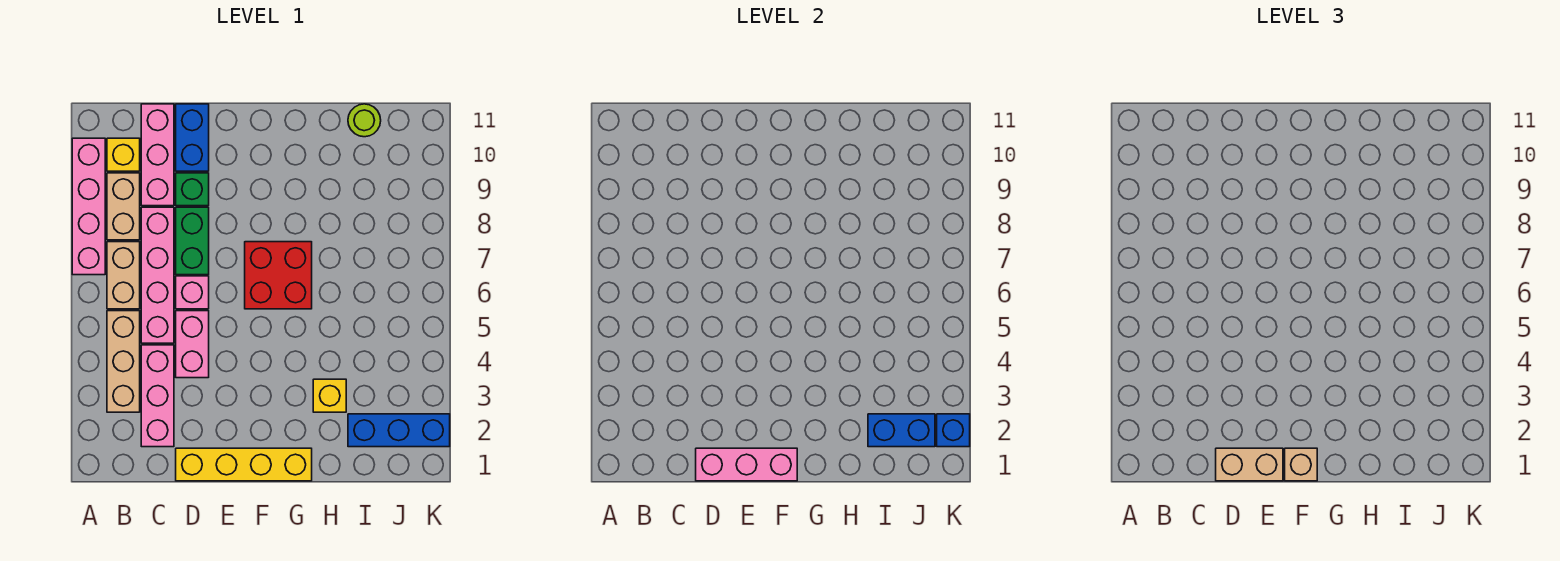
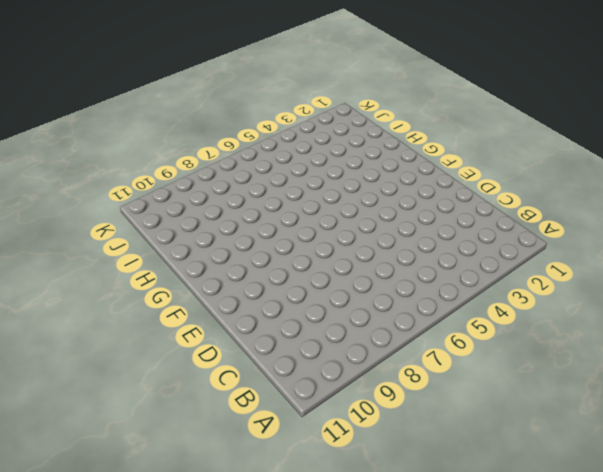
none -> pink 1x4 brick [72,138,105,275]
none -> tan 1x3 brick [107,311,140,412]
none -> tan 1x2 brick [107,242,140,309]

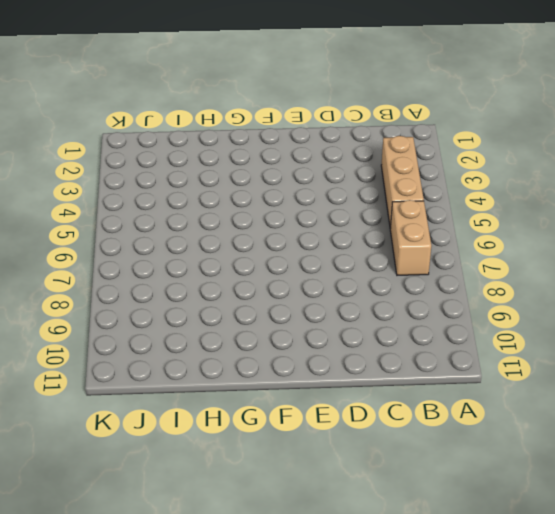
none -> pink 1x4 brick [72,138,105,275]
none -> tan 1x2 brick [107,173,140,240]
none -> yellow 1x1 brick [107,138,140,171]

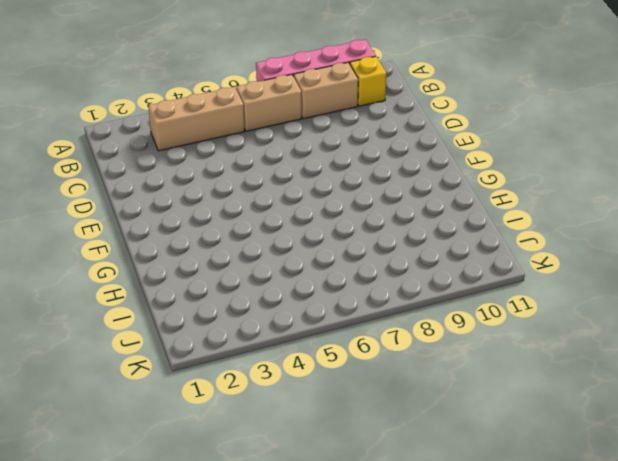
none -> pink 1x3 brick [141,345,174,447]
none -> pink 1x4 brick [141,207,174,343]
none -> pink 1x3 brick [141,104,174,206]

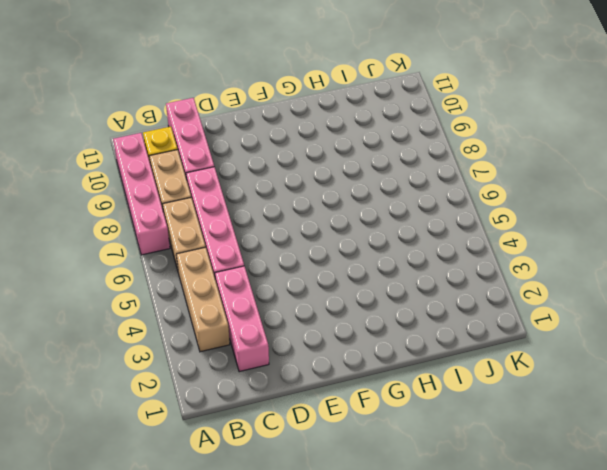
none -> yellow 1x4 brick [176,448,312,481]
none -> pink 1x2 brick [176,311,209,378]
none -> pink 1x1 brick [176,276,209,309]

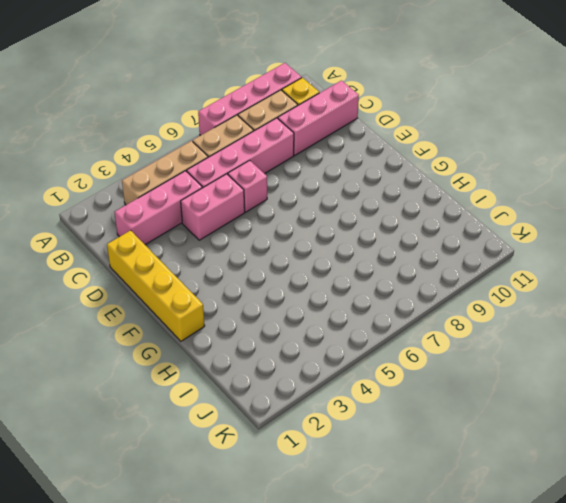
none -> green 1x2 brick [176,207,209,275]
none -> green 1x1 brick [176,173,209,206]
none -> blue 1x2 brick [176,104,209,171]

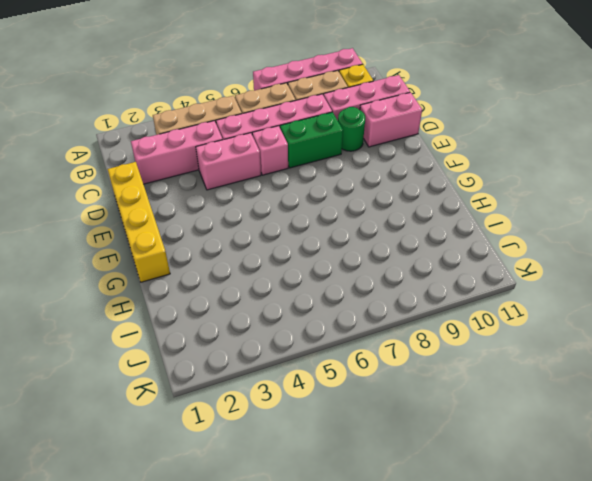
green 1x1 round brick [338,107,365,151] -> green 1x1 brick [176,173,209,206]
pink 1x2 brick [360,92,422,147] -> blue 1x2 brick [176,104,209,171]
none -> red 2x2 brick [245,242,312,309]
none -> yellow 1x1 brick [313,379,346,412]
none -> blue 1x3 brick [348,414,450,447]

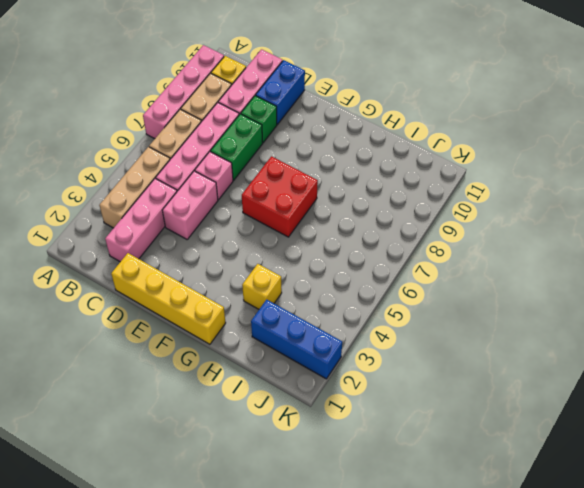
none -> lime 1x1 round brick [348,104,381,137]
none -> pink 1x3 brick [696,448,797,481]
none -> blue 1x2 brick [868,414,935,447]

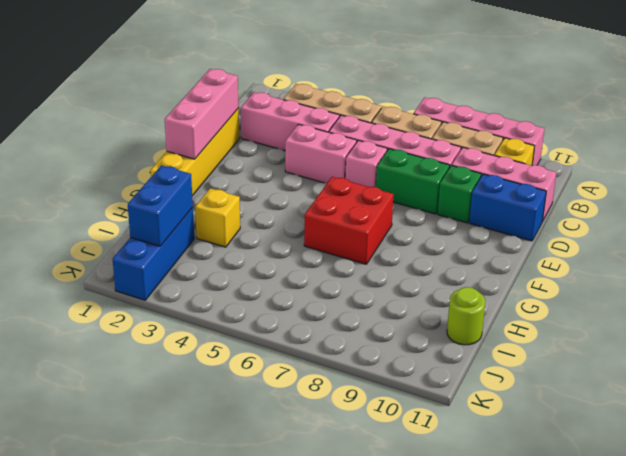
none -> blue 1x1 brick [937,414,970,447]
none -> tan 1x2 brick [1216,448,1283,481]
none -> tan 1x1 brick [1285,448,1317,481]

